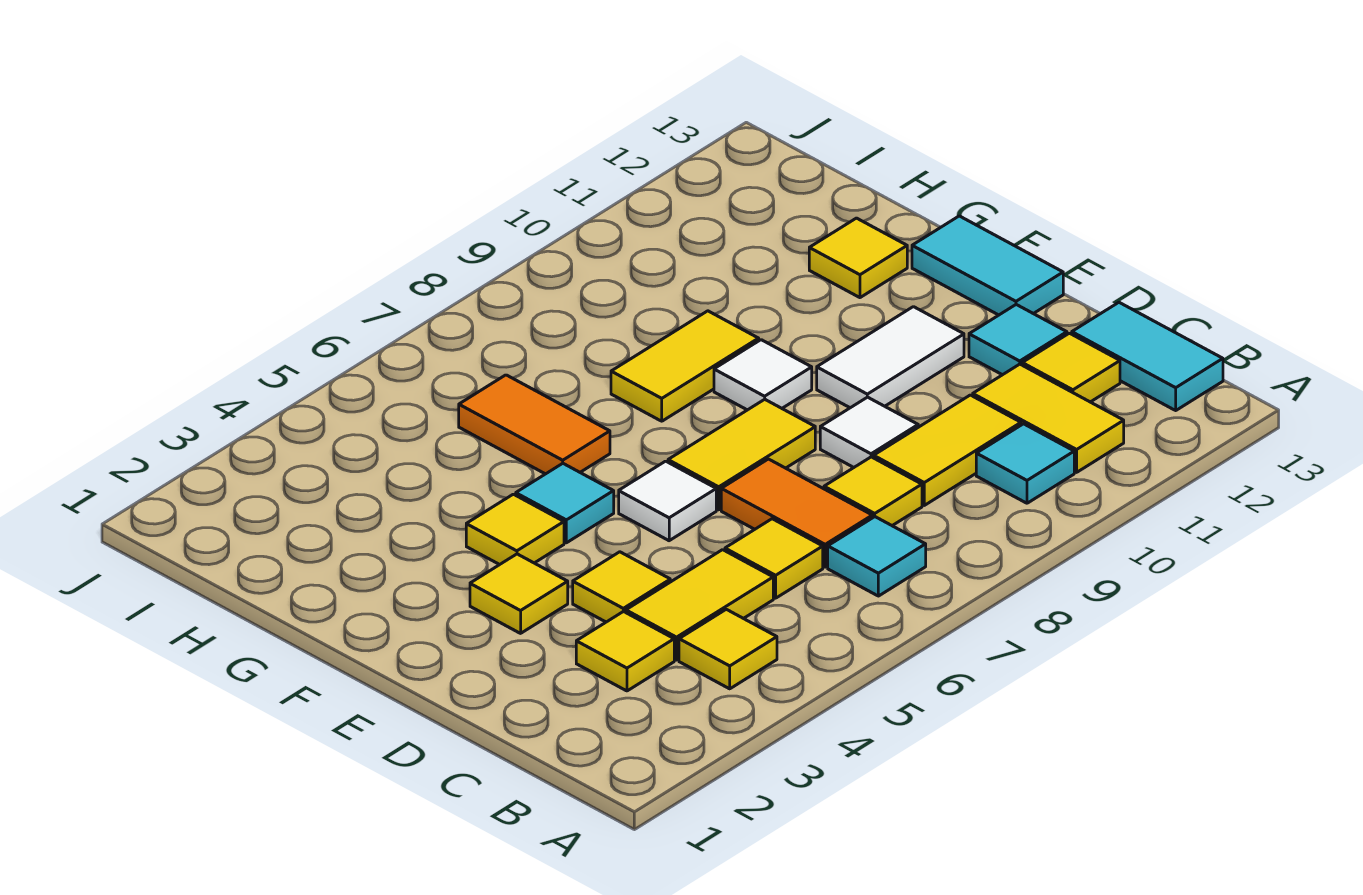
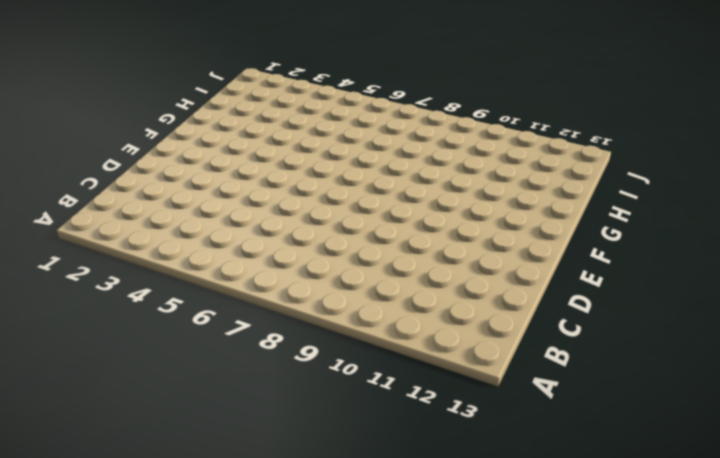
none -> yellow 1x1 tile [679,609,777,689]
none -> cyan 1x1 tile [828,517,926,596]
none -> cyan 1x1 tile [976,424,1074,503]

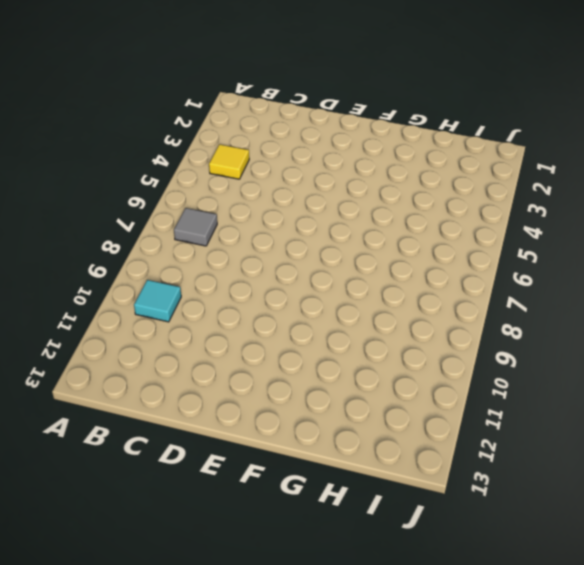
grey 1x1 tile [174,208,217,246] -> cyan 1x1 tile [828,517,926,596]
none -> yellow 1x2 tile [973,364,1124,472]
none -> cyan 1x2 tile [1072,302,1223,410]
none -> yellow 1x1 tile [576,611,674,691]

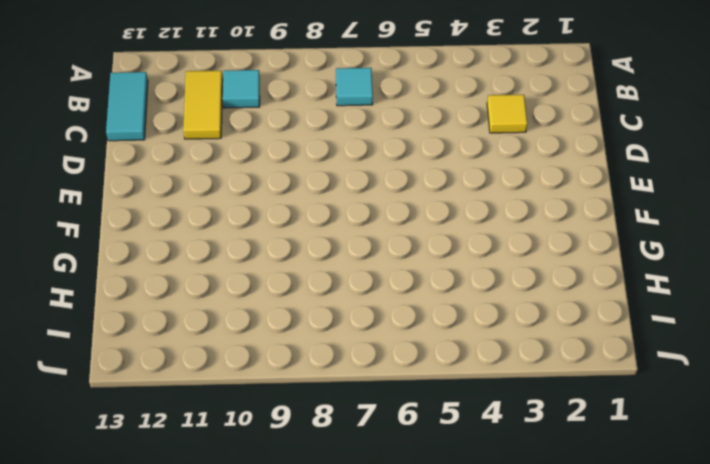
none -> yellow 1x1 tile [679,609,777,689]
none -> yellow 1x2 tile [626,550,773,660]
none -> yellow 1x1 tile [725,519,823,598]

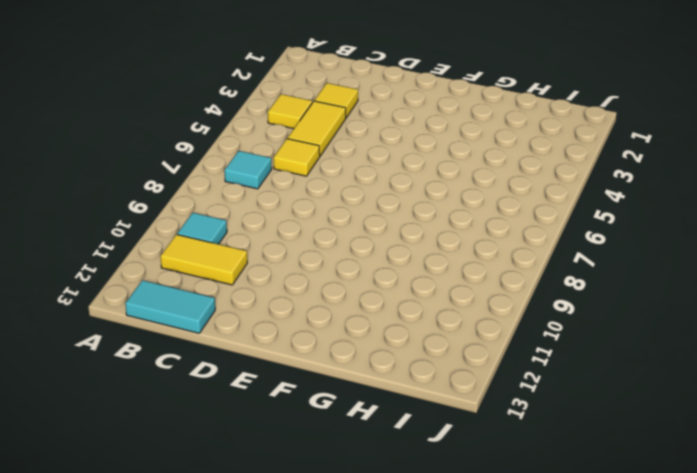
none -> orange 1x2 tile [721,459,872,567]
none -> yellow 1x1 tile [824,457,922,526]
none -> yellow 1x2 tile [874,395,1021,505]

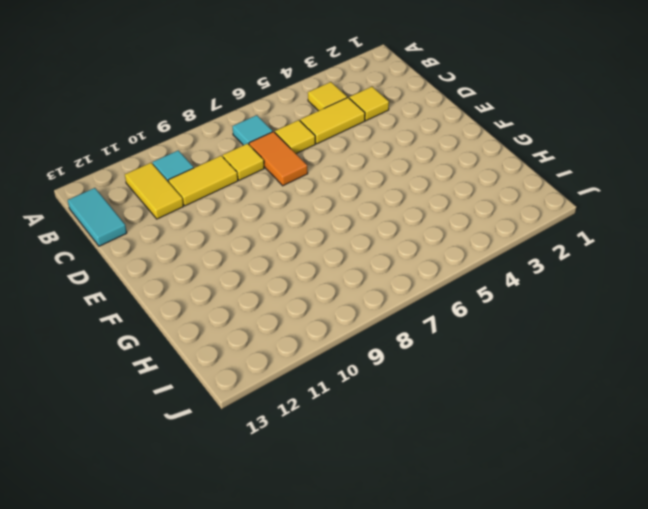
none -> yellow 1x1 tile [1022,333,1120,402]
none -> yellow 1x1 tile [573,552,670,622]
none -> white 1x1 tile [820,397,918,467]

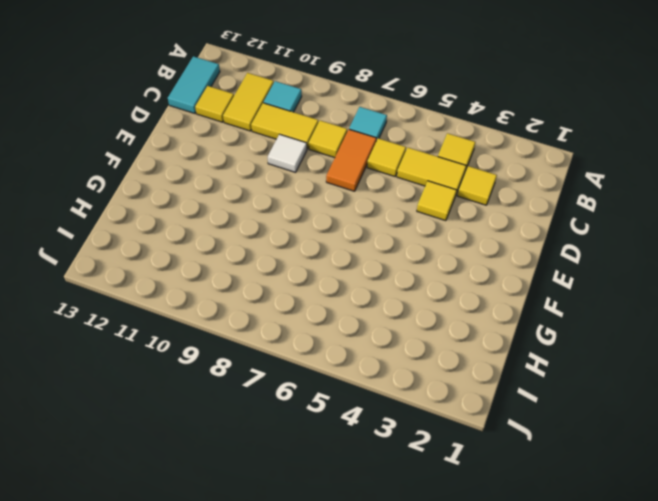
none -> cyan 1x1 tile [969,305,1067,375]
none -> yellow 1x1 tile [470,554,568,633]
none -> white 1x1 tile [619,461,716,541]

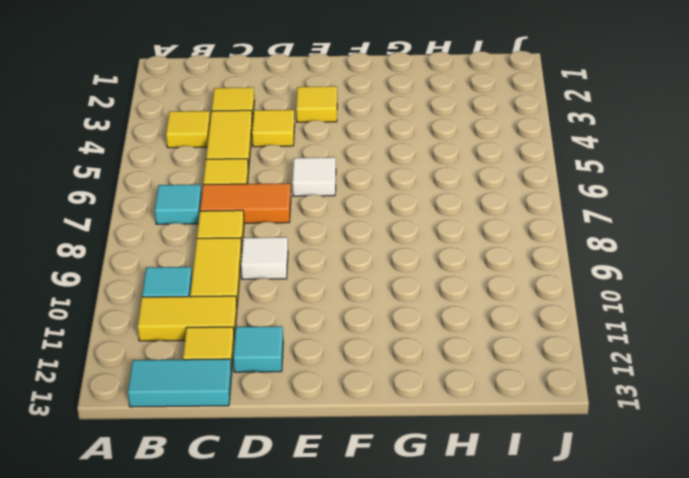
none -> yellow 1x2 tile [668,399,815,510]
none -> white 1x2 tile [817,307,964,408]
none -> cyan 1x2 tile [912,216,1063,315]

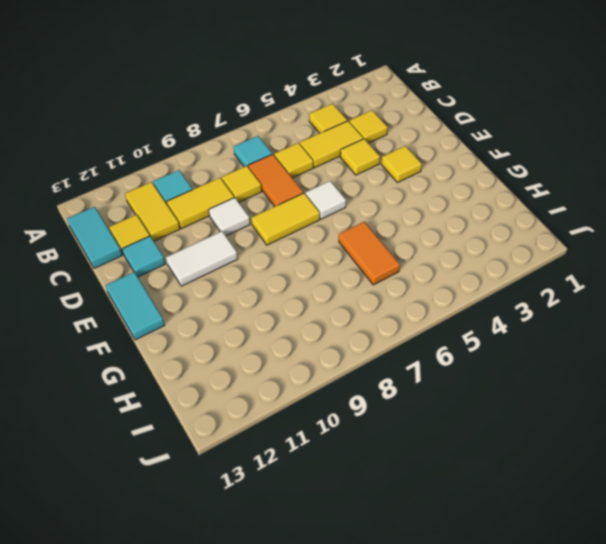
none -> yellow 1x1 tile [466,494,564,565]
none -> cyan 1x1 tile [516,463,614,543]
none -> white 1x1 tile [714,340,812,410]

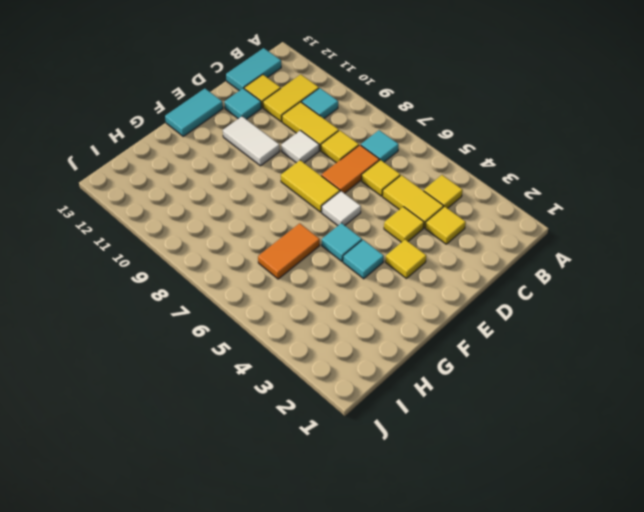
cyan 1x1 tile [343,240,384,279] -> yellow 1x1 tile [466,494,564,565]
none -> white 1x1 tile [714,340,812,410]
none -> yellow 1x2 tile [611,311,759,421]
none -> yellow 1x1 tile [809,218,907,298]

